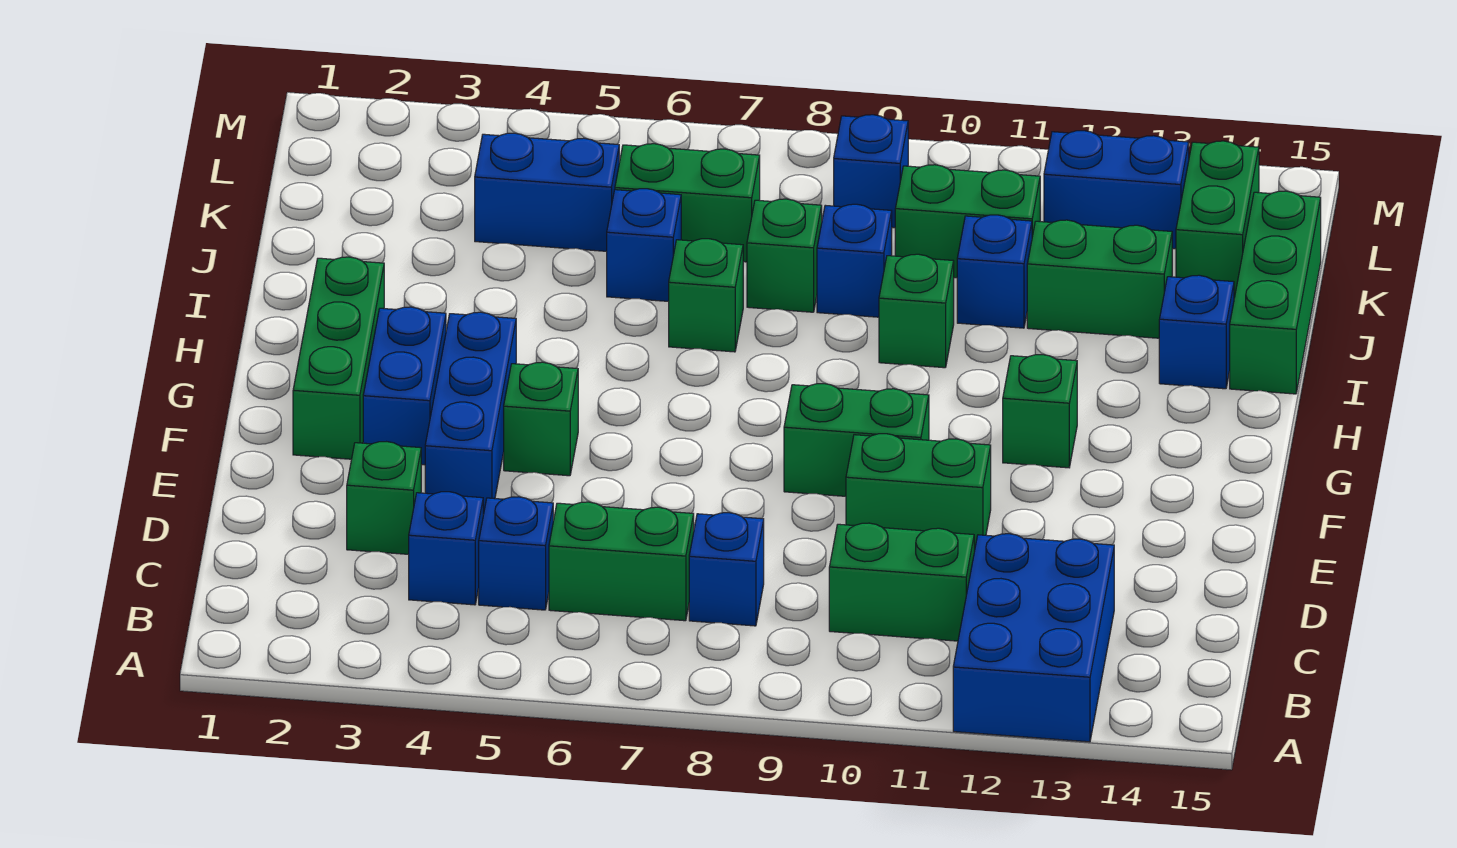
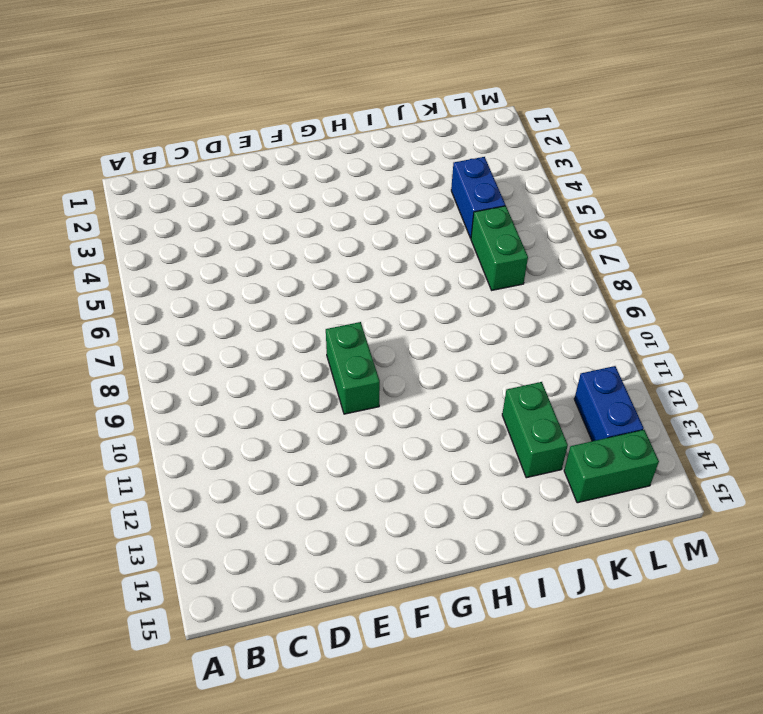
none -> blue 2x3 brick [953,534,1114,742]
none -> blue 1x1 brick [409,492,483,605]
none -> blue 1x1 brick [479,497,553,610]

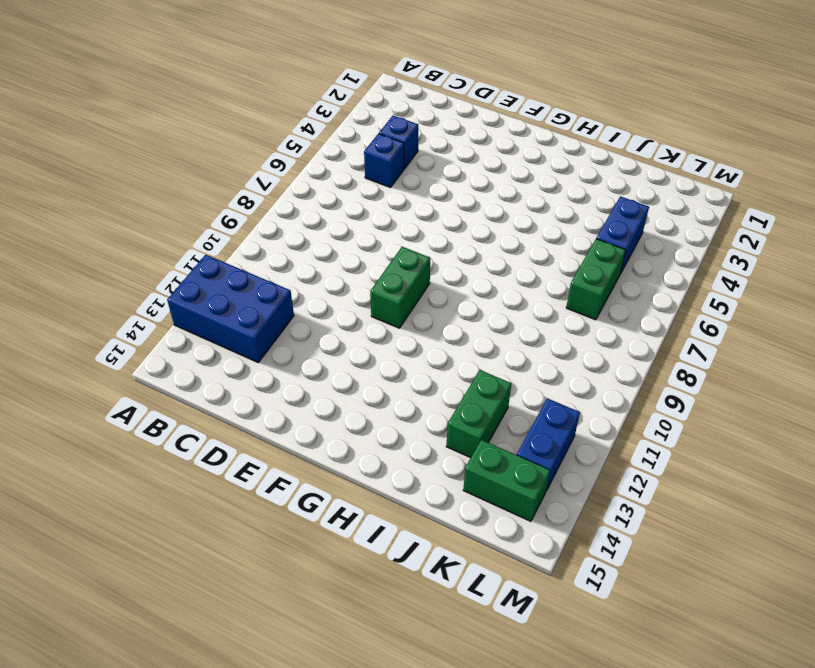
none -> green 1x2 brick [549,502,694,621]
none -> blue 1x1 brick [689,513,764,626]
none -> green 1x2 brick [829,523,974,641]

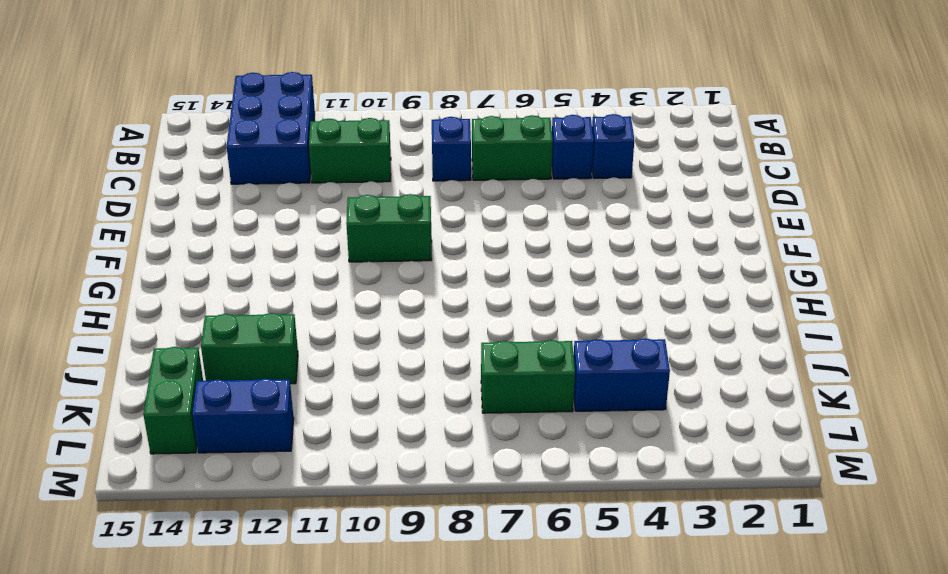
none -> green 1x1 brick [347,442,421,554]
none -> blue 1x3 brick [425,312,516,514]
none -> green 1x2 brick [846,434,991,551]

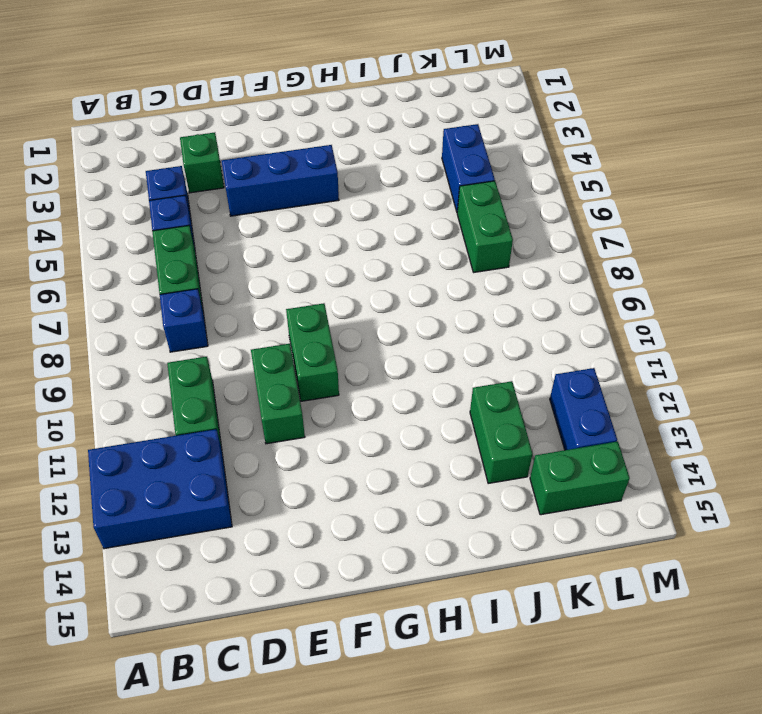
none -> green 1x3 brick [293,257,384,459]
none -> blue 1x2 brick [363,307,446,465]
none -> green 1x1 brick [504,362,578,476]

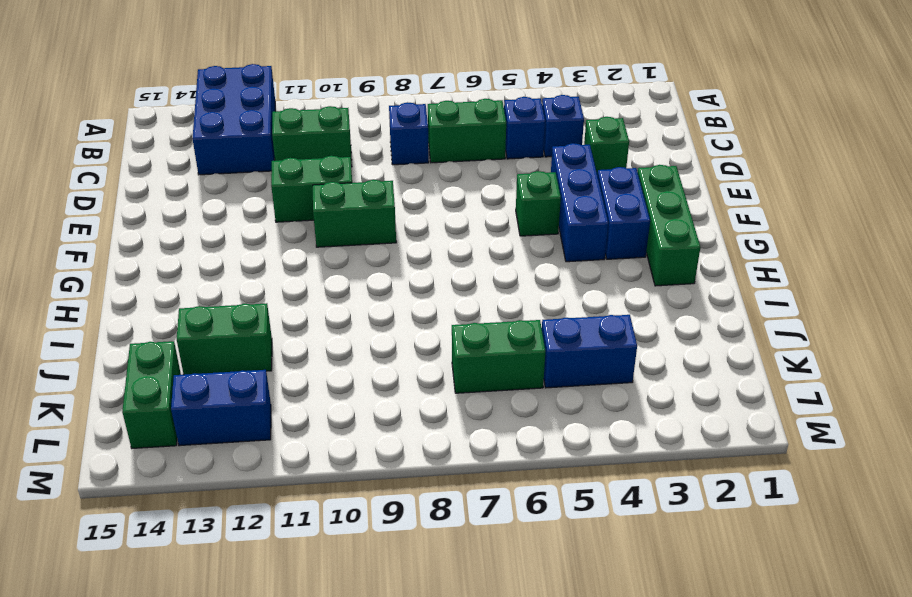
none -> green 1x1 brick [1003,355,1077,468]
none -> green 1x1 brick [669,239,743,352]
none -> green 1x1 brick [879,254,954,368]

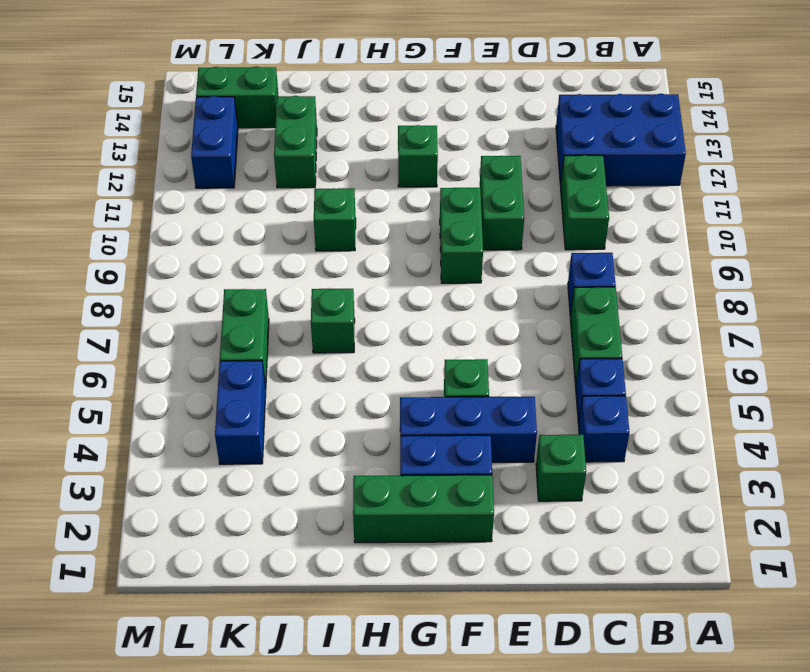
none -> blue 1x1 brick [1159,275,1234,389]
none -> green 1x3 brick [1230,191,1321,394]
none -> blue 1x1 brick [607,189,681,301]

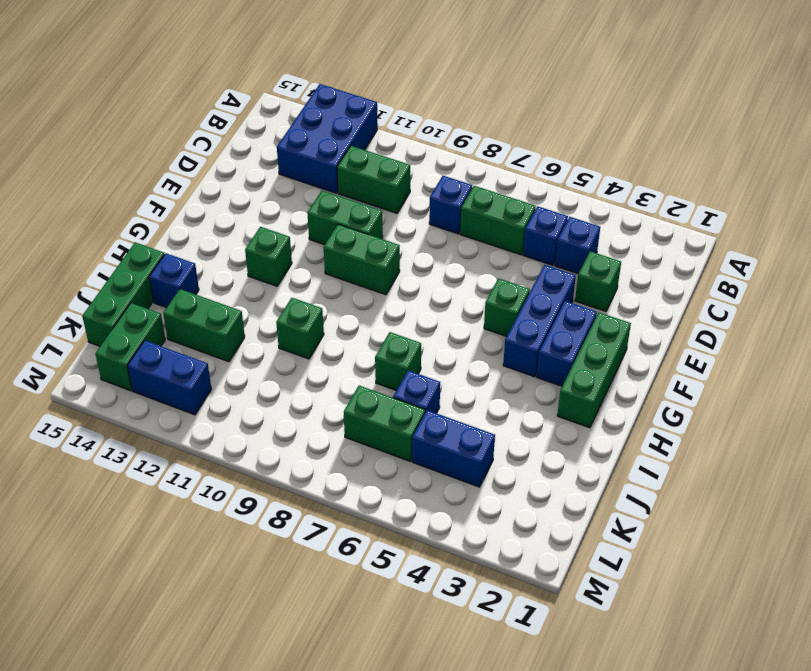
none -> green 1x1 brick [747,199,822,312]
none -> blue 1x1 brick [817,204,892,317]
none -> blue 1x1 brick [957,215,1032,328]

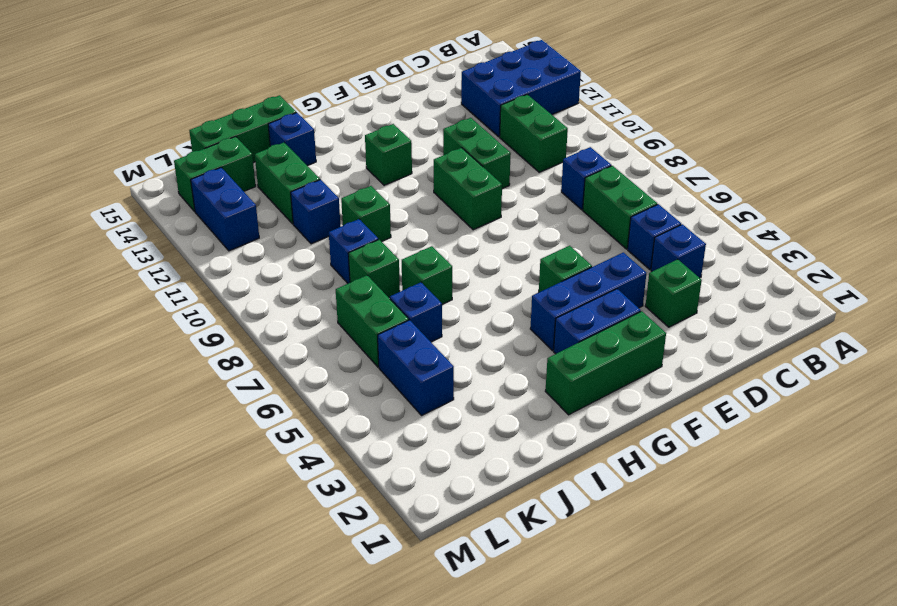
none -> green 1x2 brick [895,165,1040,278]
none -> blue 1x1 brick [834,115,908,228]

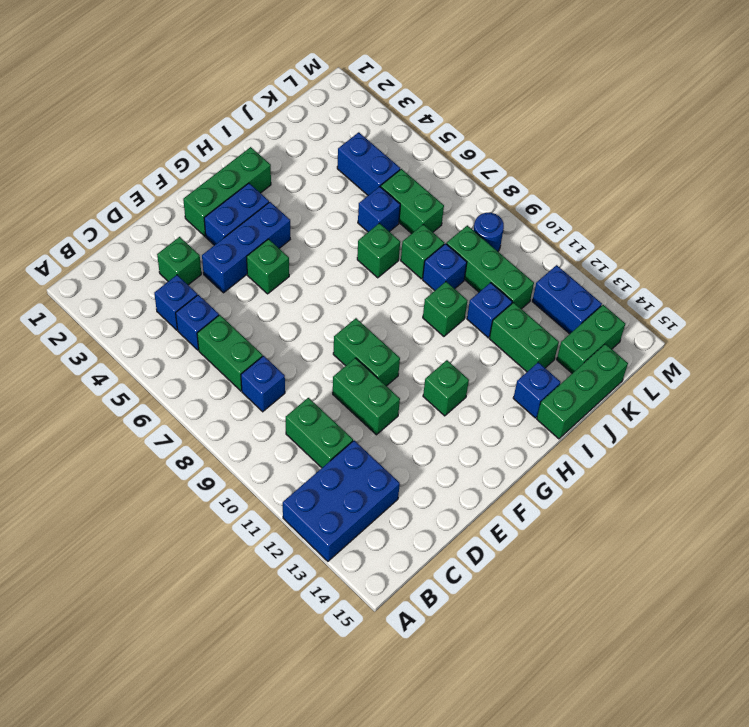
green 1x3 brick [446,225,534,309] -> green 1x2 brick [895,165,1040,278]
blue 1x1 round brick [473,213,504,251] -> blue 1x1 brick [834,115,908,228]

